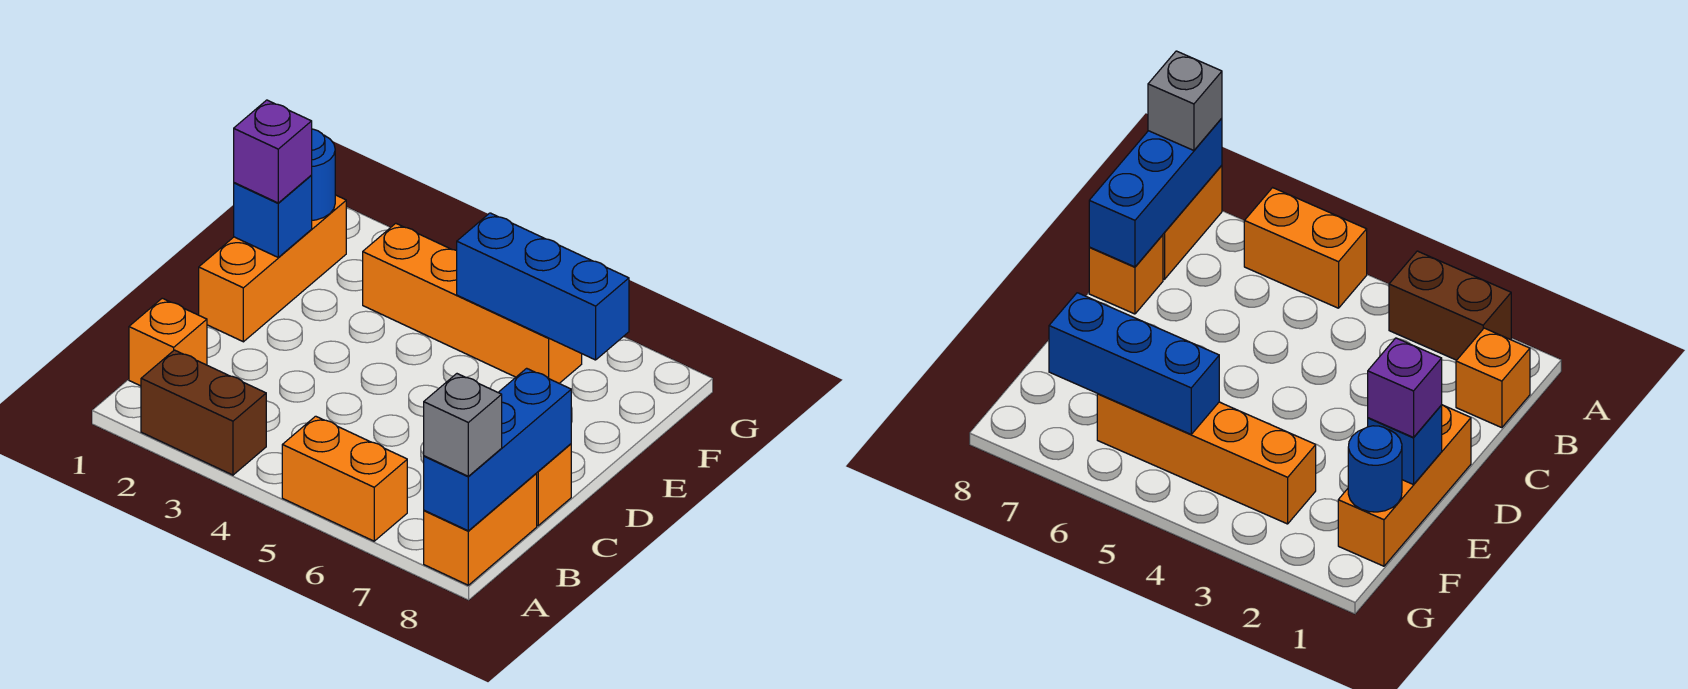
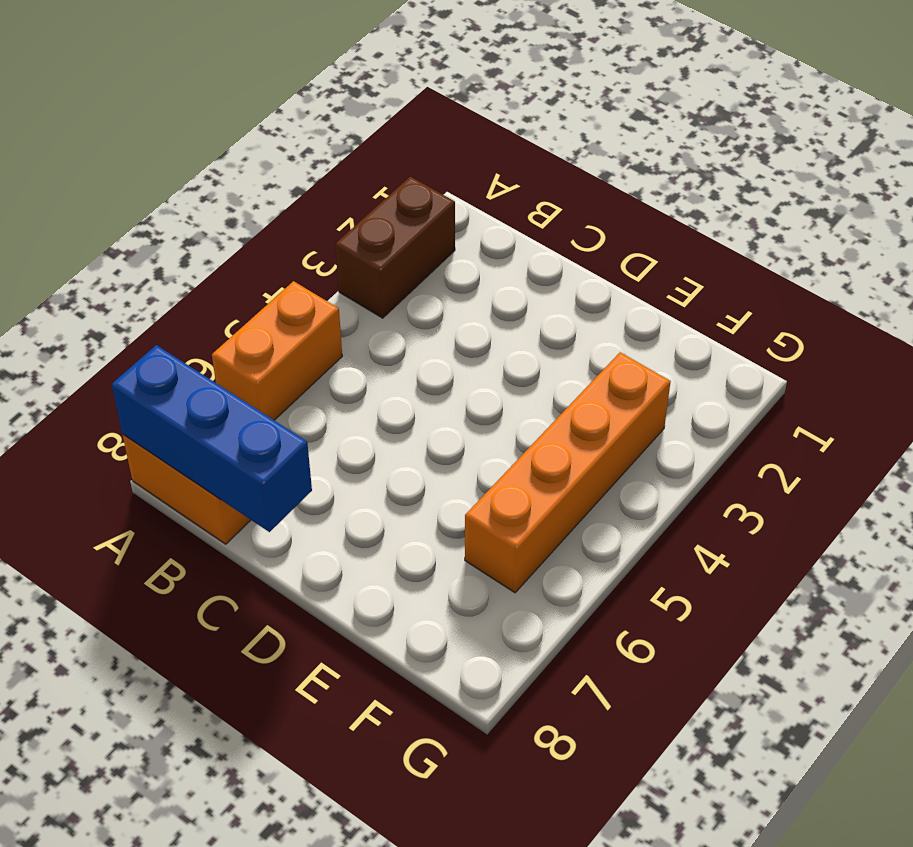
none -> orange 1x1 brick [129,298,207,386]
none -> orange 1x1 brick [536,444,571,526]
none -> orange 1x3 brick [199,195,346,342]

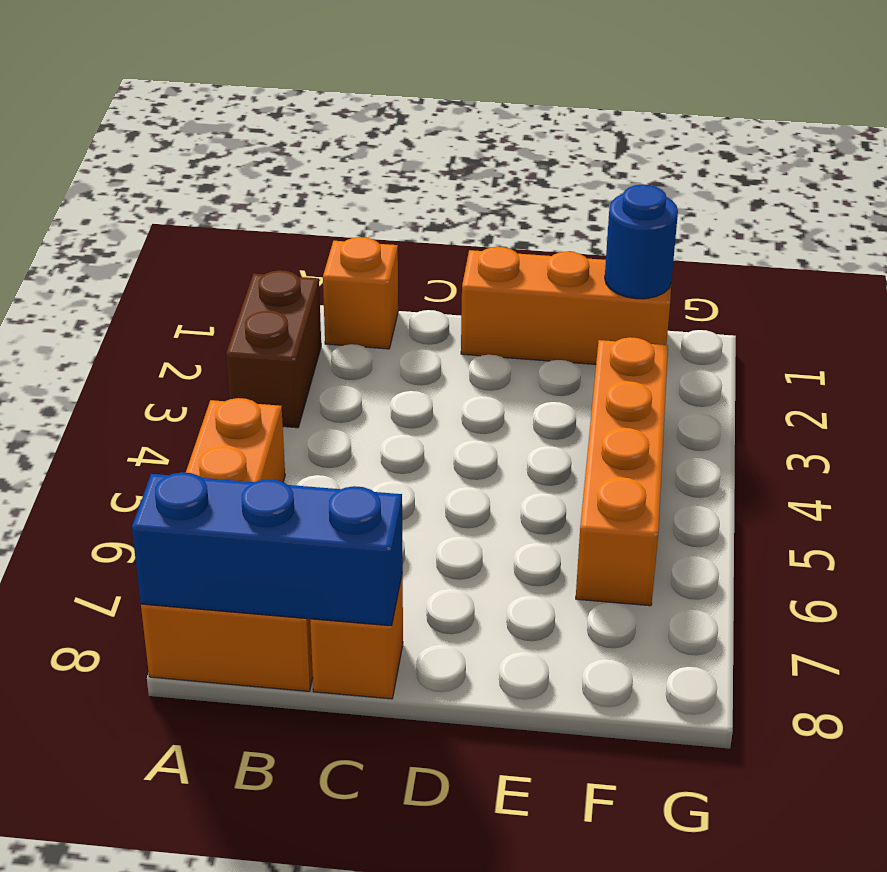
none -> blue 1x1 brick [234,176,312,258]
none -> blue 1x3 brick [457,213,629,360]
none -> grey 1x1 brick [424,374,502,476]

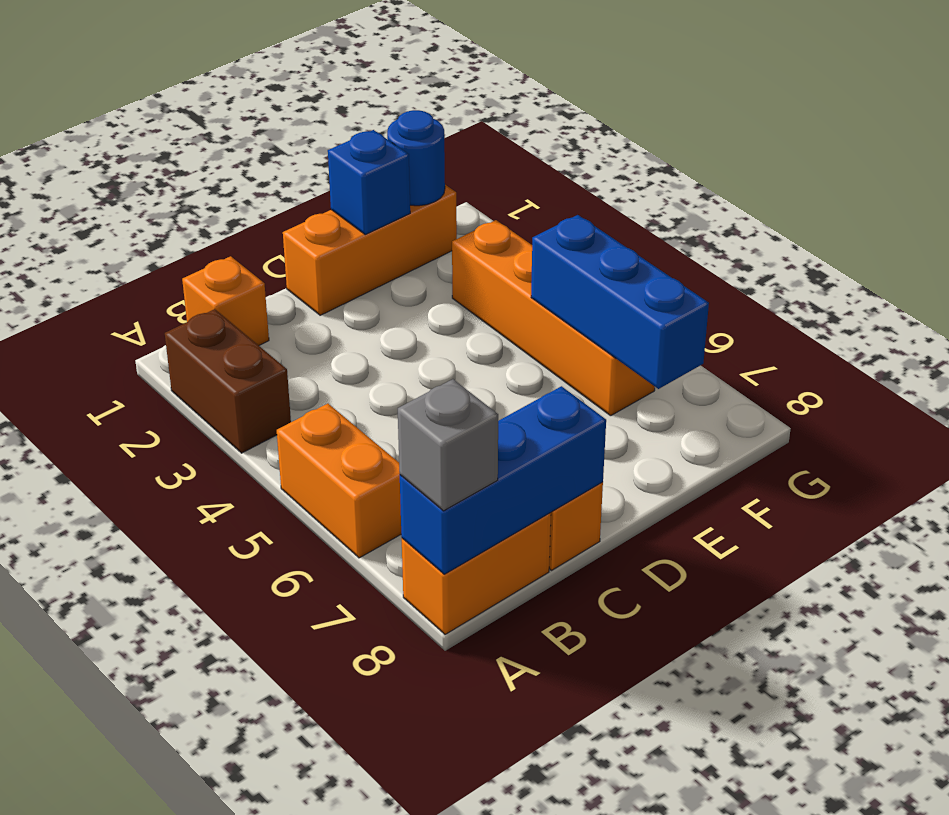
none -> purple 1x1 brick [234,100,312,203]

